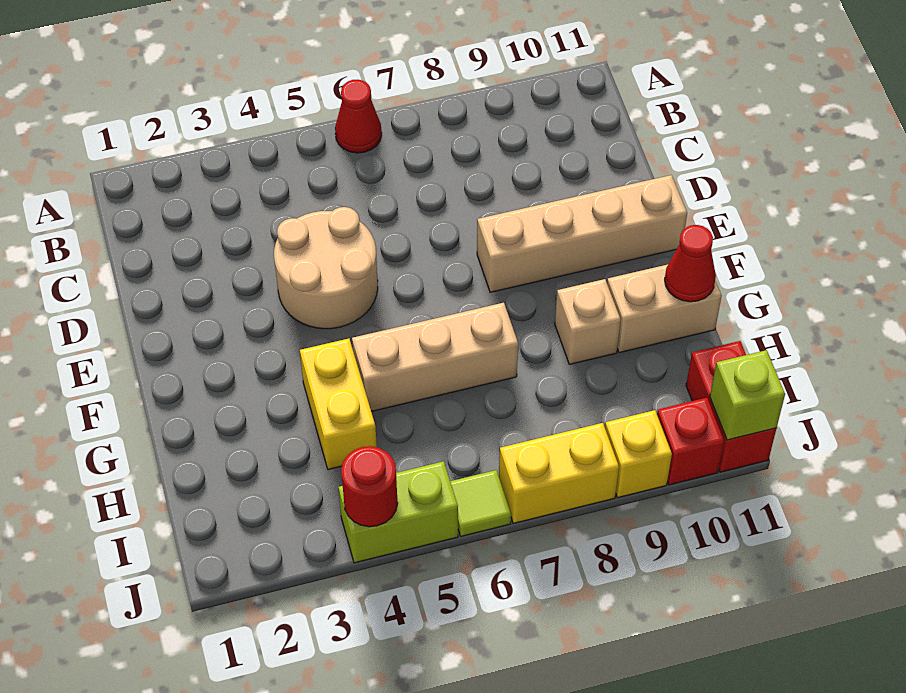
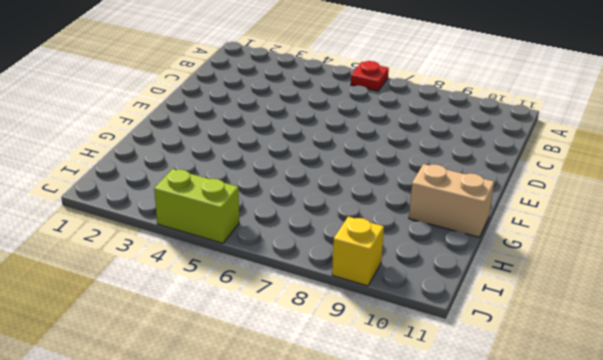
red 1x1 plate [351,61,389,91] -> red 1x1 cone [335,80,382,153]
none -> tan 2x2 round brick [274,207,378,329]
none -> tan 1x4 brick [477,175,687,292]
none -> yellow 1x2 brick [300,339,377,470]

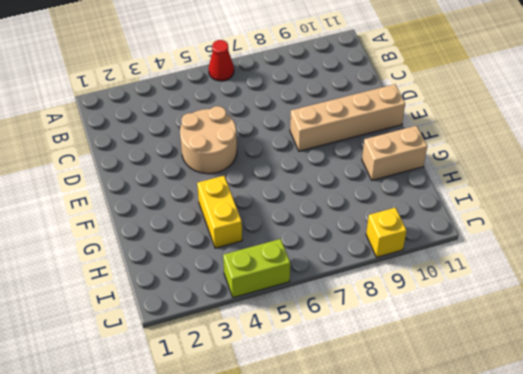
none -> tan 1x3 brick [352,303,518,411]
none -> tan 1x1 brick [555,279,621,364]
none -> red 1x2 brick [686,341,776,472]

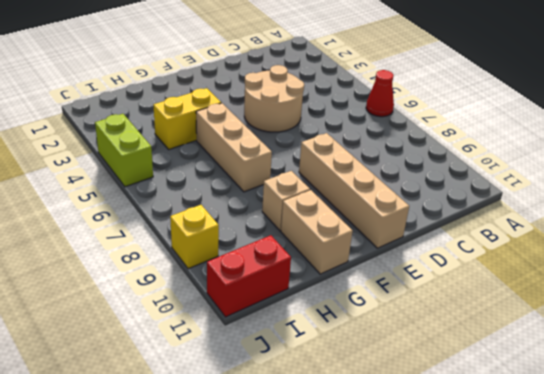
none -> lime 1x1 tile [450,470,511,536]
none -> yellow 1x2 brick [499,423,619,523]
none -> red 1x1 brick [657,398,724,485]

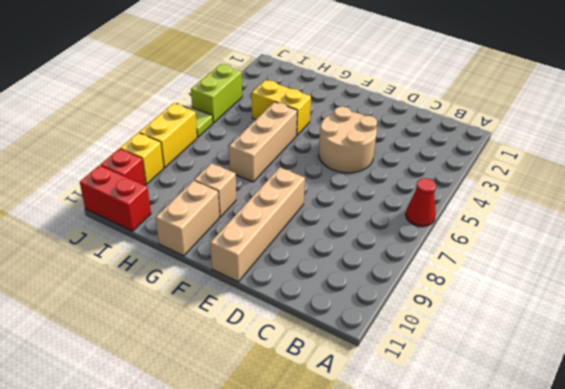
none -> red 1x1 cone [665,225,716,302]
none -> red 1x1 round brick [341,446,398,527]
none -> lime 1x1 brick [710,350,785,440]

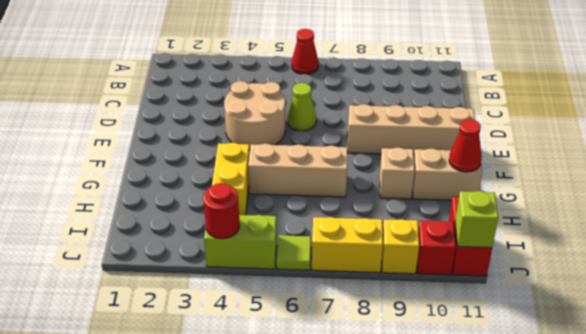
lime 1x1 cone [288,83,316,131] -> none

